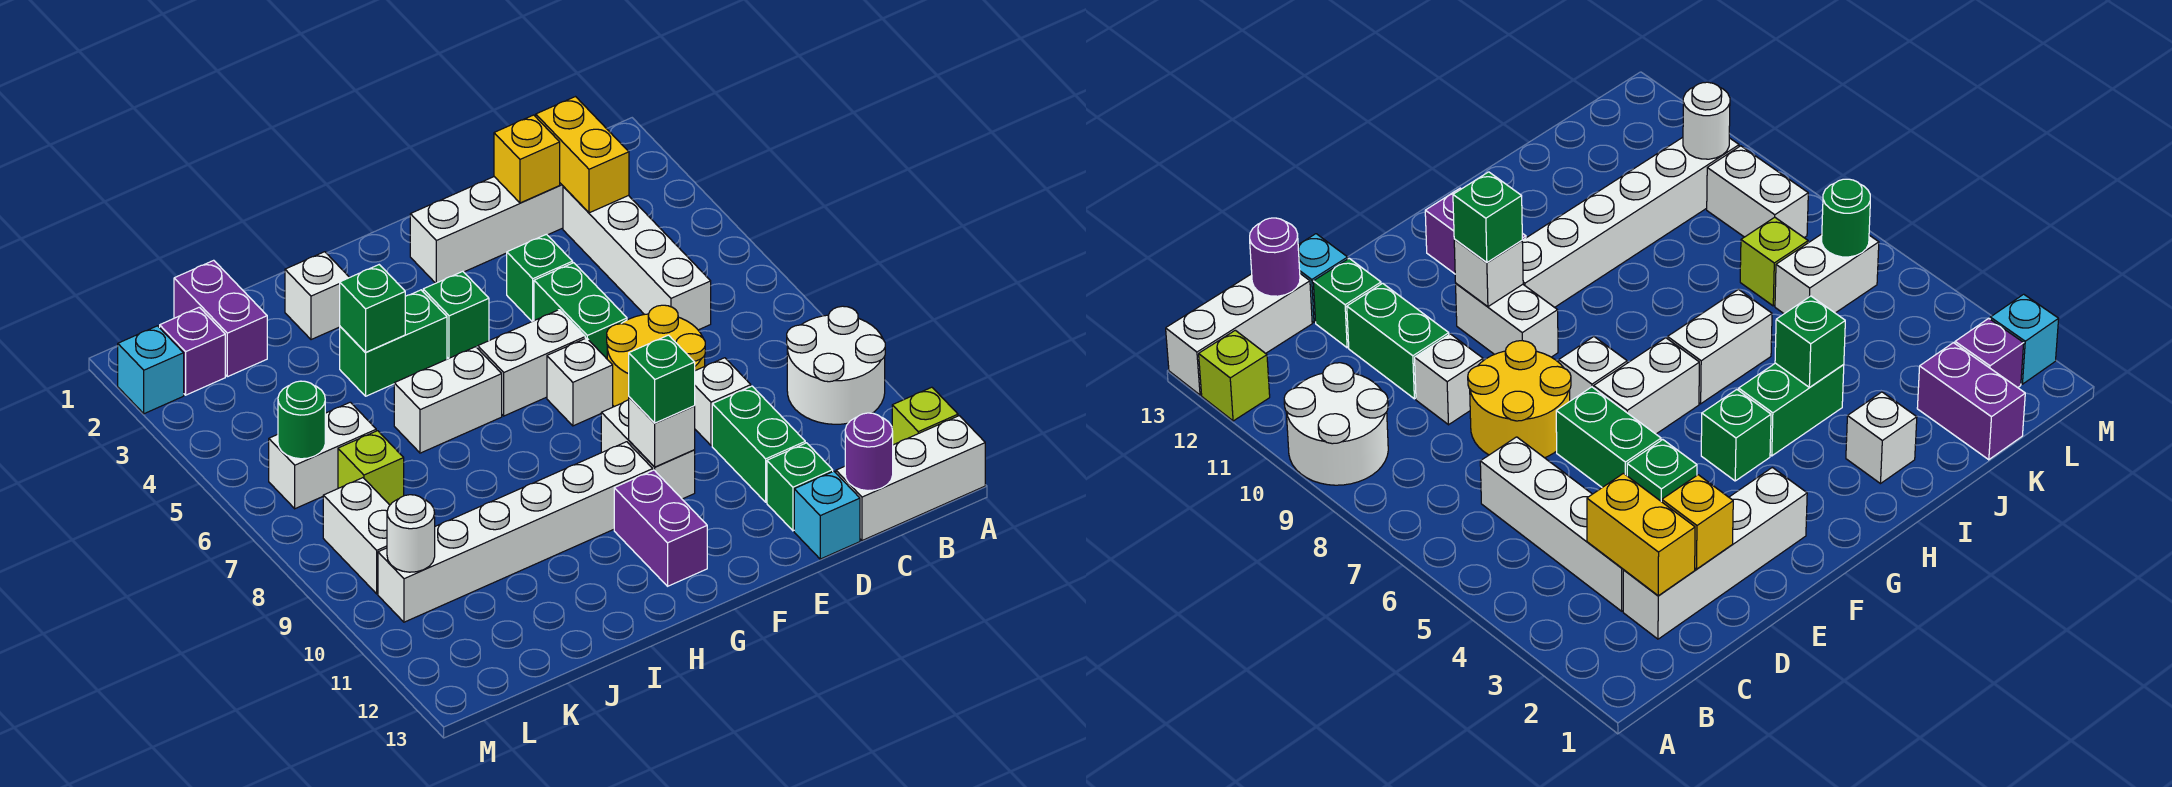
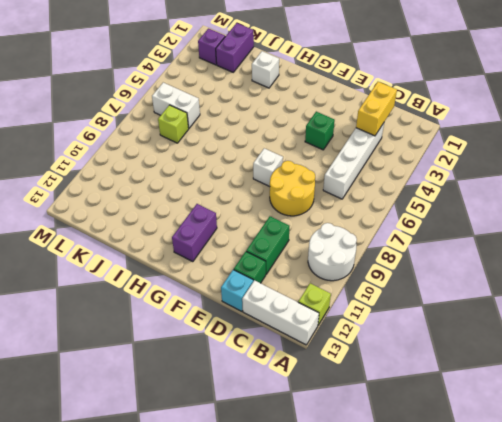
none -> white 1x4 brick [410,177,563,283]
none -> white 1x1 brick [695,358,751,446]
none -> green 1x2 brick [534,263,627,359]
none -> white 1x2 brick [478,310,585,416]

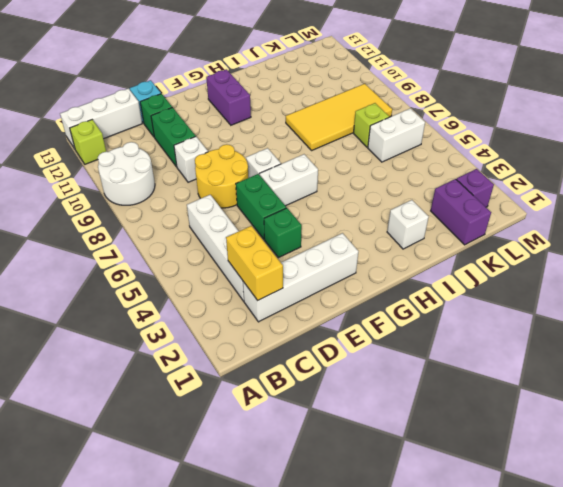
yellow 2x4 tile [286,84,392,150] -> white 1x2 brick [323,478,390,594]
none -> white 1x2 brick [601,400,695,499]
none -> green 1x1 brick [423,271,489,359]
none -> white 1x6 brick [378,442,653,622]
none -> green 1x2 brick [340,290,447,396]

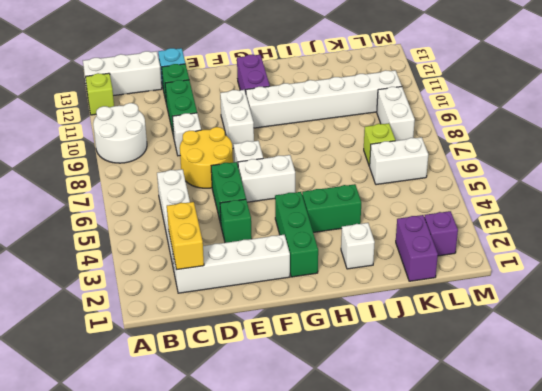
green 1x3 brick [275,192,318,277] -> green 1x1 brick [423,271,489,359]
none -> white 1x2 brick [394,347,502,453]
none -> cyan 1x1 brick [118,326,184,414]
none -> purple 1x1 round brick [845,413,893,491]
none -> yellow 1x1 brick [494,115,560,203]

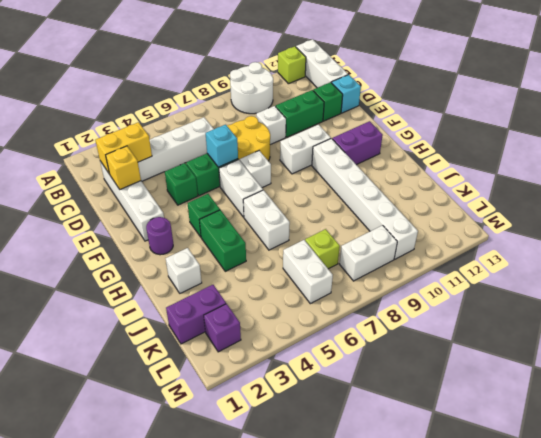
cyan 1x1 brick [206,125,238,167] -> cyan 1x1 brick moved to [118,326,184,414]
purple 1x1 round brick [146,217,173,255] -> purple 1x1 round brick moved to [845,413,893,491]
none -> white 1x1 brick [629,397,695,467]
none -> green 1x1 brick [340,265,405,352]
none -> green 1x1 round brick [278,381,325,459]
none -> white 1x1 round brick [387,495,435,572]

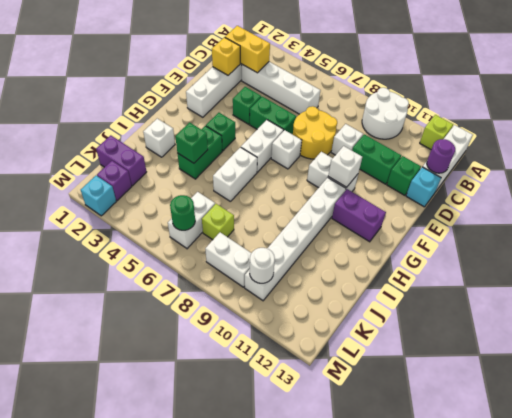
none -> green 1x1 brick [629,335,695,423]

